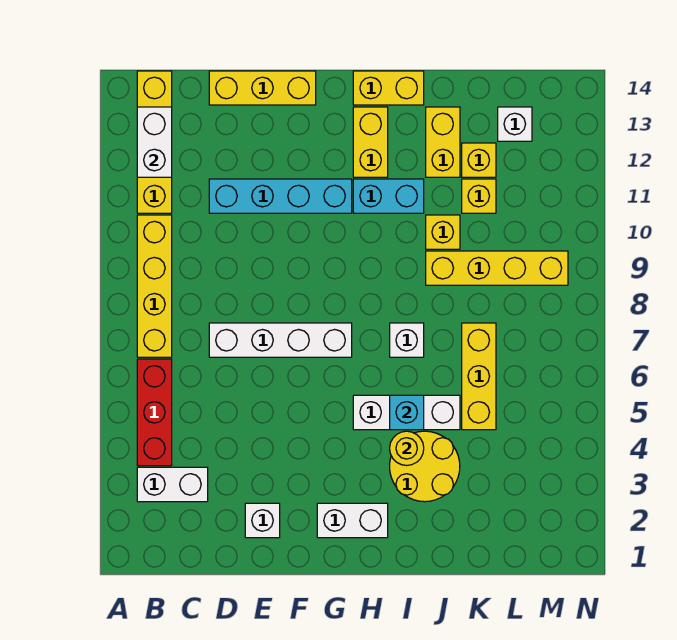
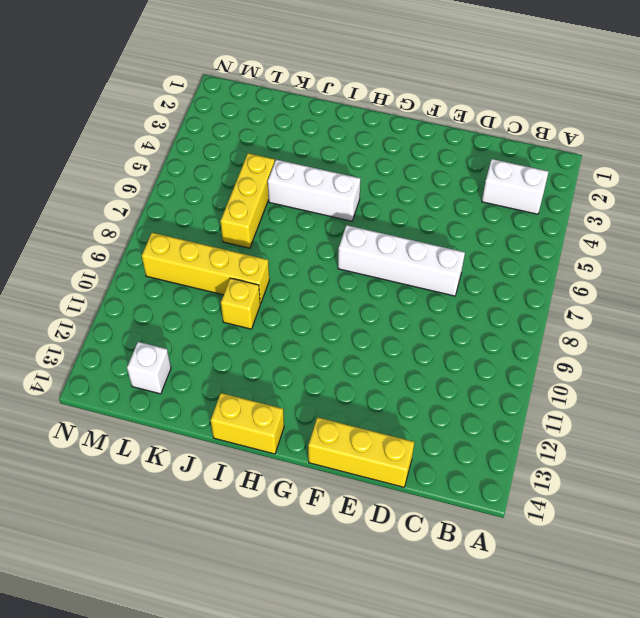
none -> red 1x3 brick [137,359,172,466]
none -> yellow 1x4 brick [137,215,172,357]
none -> yellow 1x4 brick [137,71,172,213]

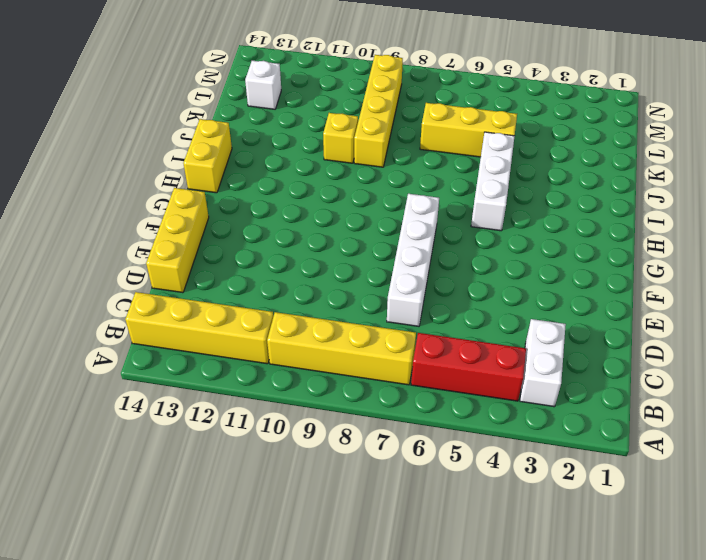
none -> cyan 1x4 brick [209,179,352,213]
none -> white 1x1 brick [245,503,280,538]
none -> white 1x2 brick [317,503,388,538]

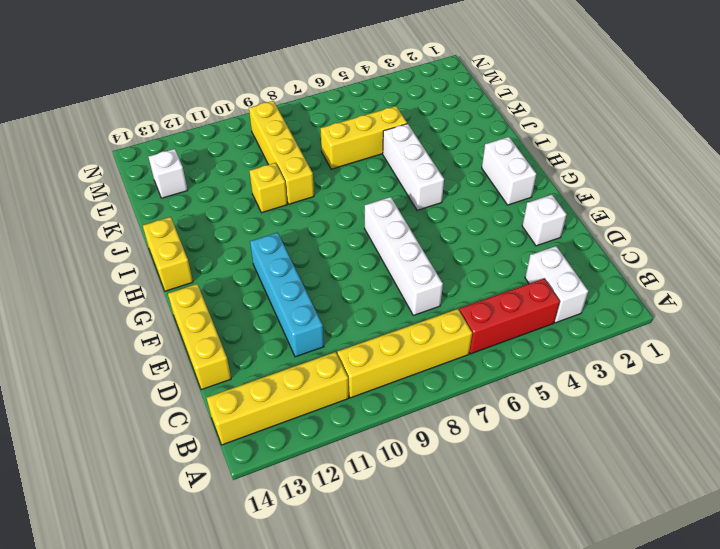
none -> cyan 1x2 brick [353,179,424,213]
none -> yellow 1x2 brick [353,107,388,177]
none -> yellow 2x2 round brick [390,431,460,502]

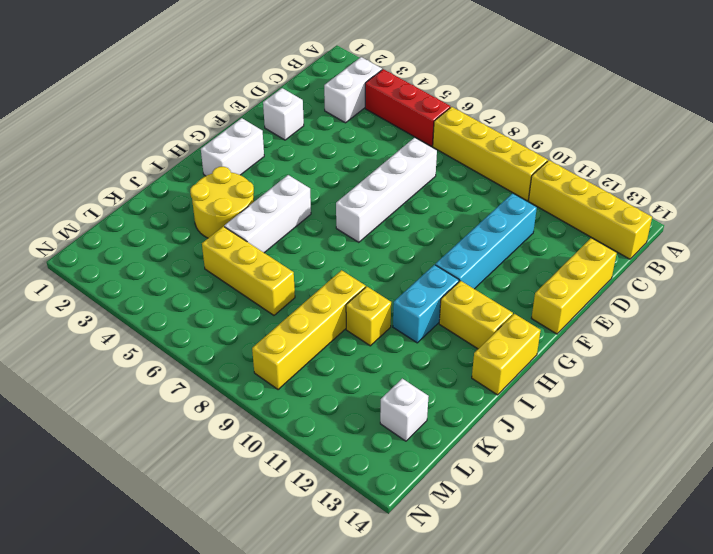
none -> white 1x1 brick [390,323,424,357]
none -> yellow 1x2 brick [426,107,460,177]
none -> yellow 1x1 brick [462,179,496,213]

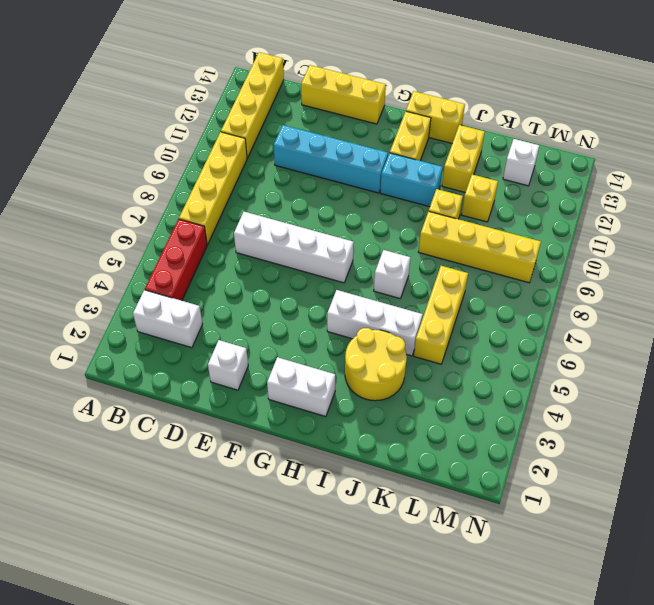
none -> yellow 1x1 brick [462,143,496,177]
none -> white 1x2 brick [137,107,172,177]
none -> yellow 1x1 round brick [390,431,424,466]

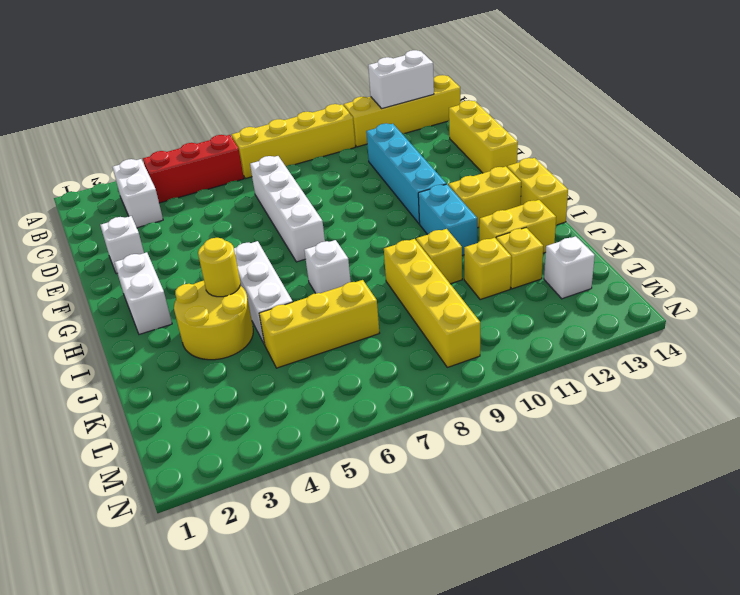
none -> cyan 1x1 brick [390,395,424,430]

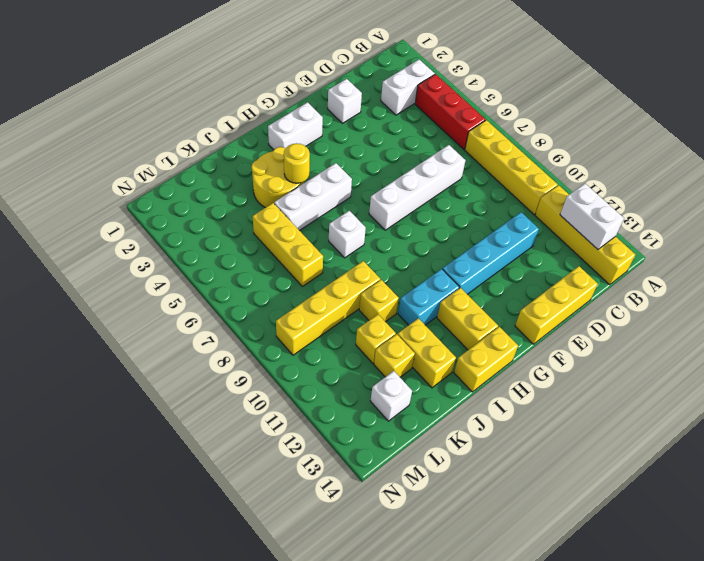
none -> cyan 1x1 brick [390,395,424,430]

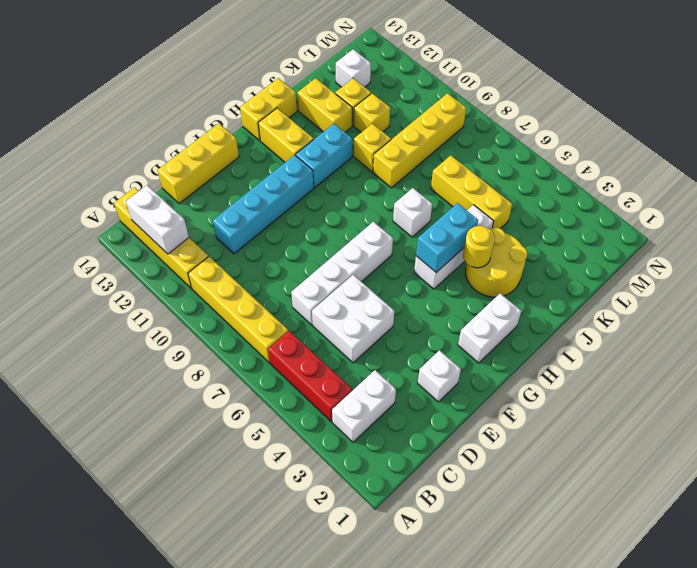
white 2x2 brick [312,275,394,363] -> none
cyan 1x2 brick [416,203,478,273] -> cyan 1x1 brick [390,395,424,430]

